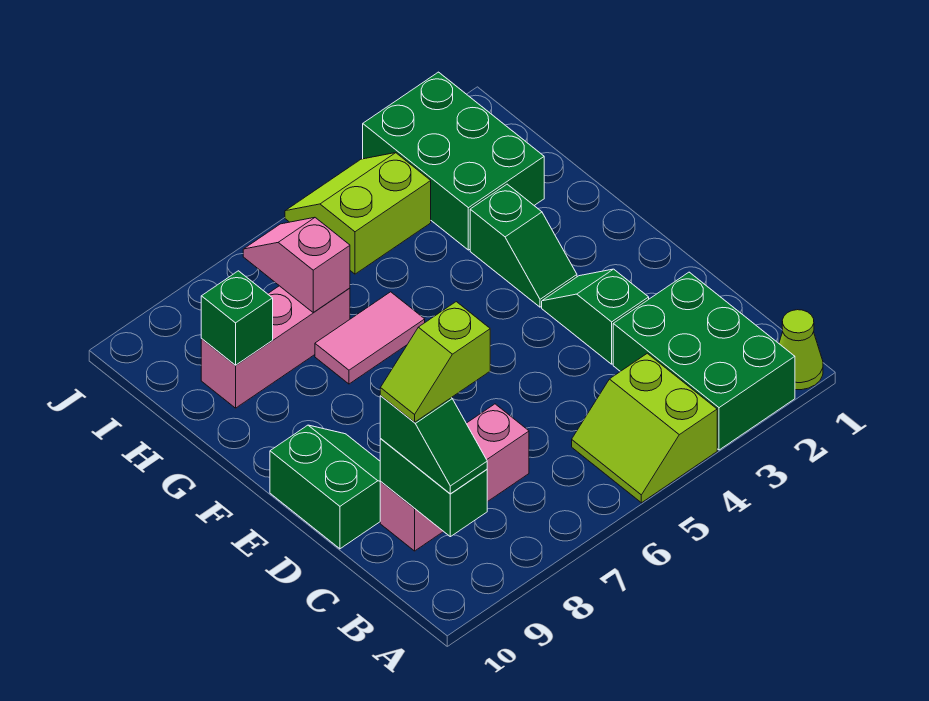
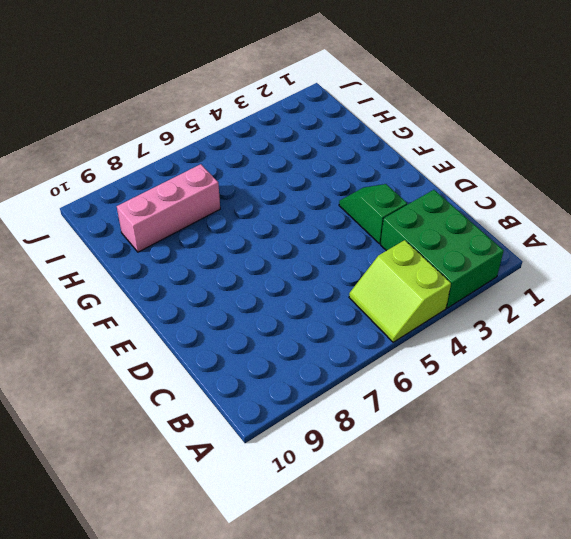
none -> lime 1x1 cone [779,310,823,390]
none -> pink 1x3 brick [380,404,529,551]
none -> green 2x2 slope [270,425,381,549]

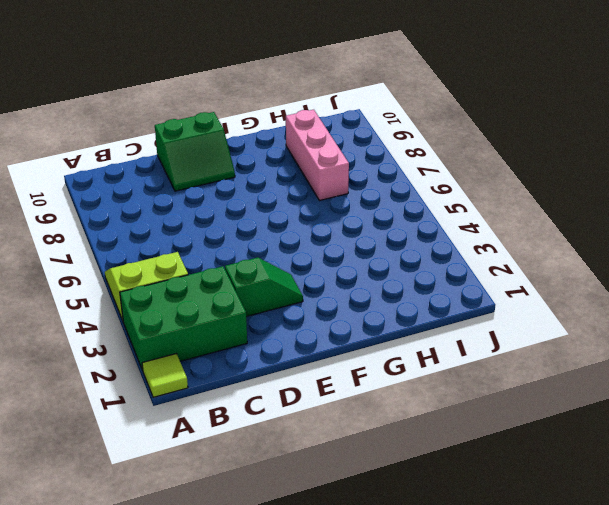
lime 1x1 tile [142,354,188,397] -> lime 1x1 cone [779,310,823,390]
none -> pink 1x3 brick [380,404,529,551]
none -> green 1x2 slope [470,184,577,307]
none -> pink 1x2 tile [315,292,425,384]

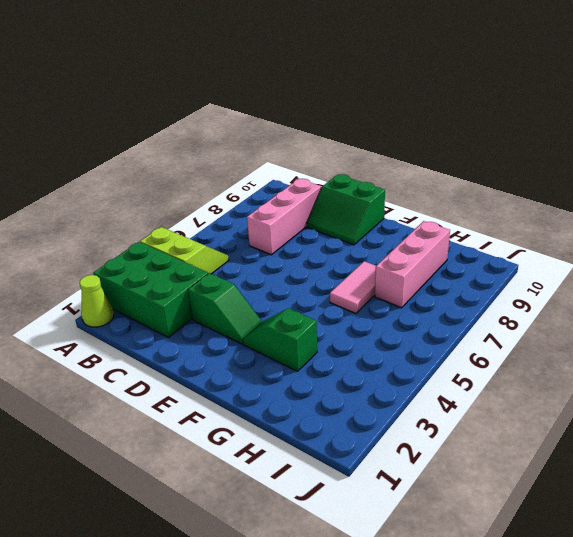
none -> green 2x3 brick [363,72,544,250]
none -> lime 2x2 slope [285,153,431,274]
none -> green 1x2 brick [380,439,487,537]

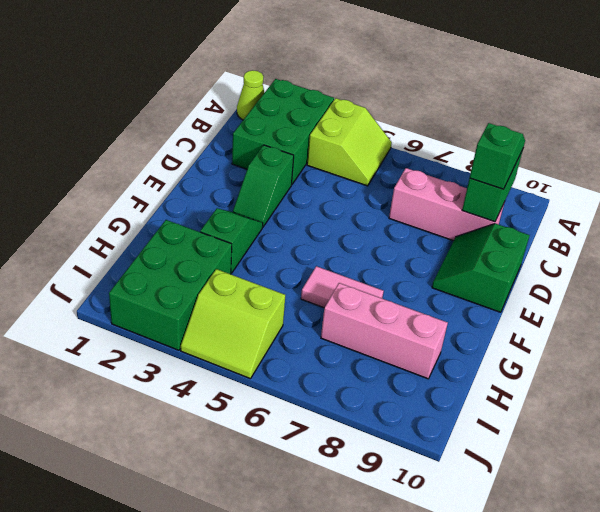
none -> pink 1x2 slope [243,218,350,313]
none -> green 1x1 brick [201,271,273,365]
none -> lime 1x2 slope [380,302,490,422]

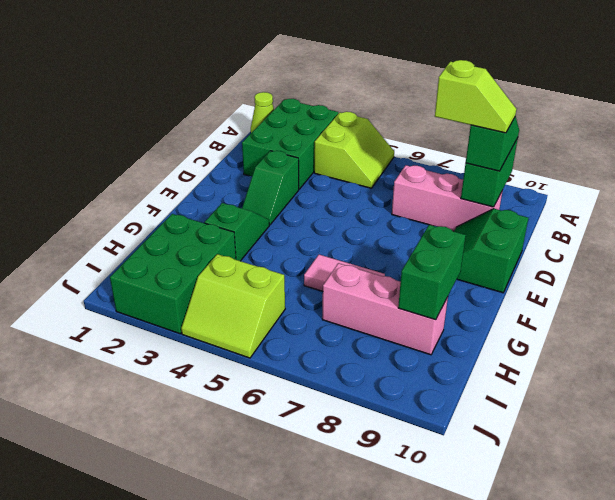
green 1x2 brick [398,225,466,320] -> green 1x1 brick [201,271,273,365]
none -> pink 1x2 slope [243,218,350,313]

